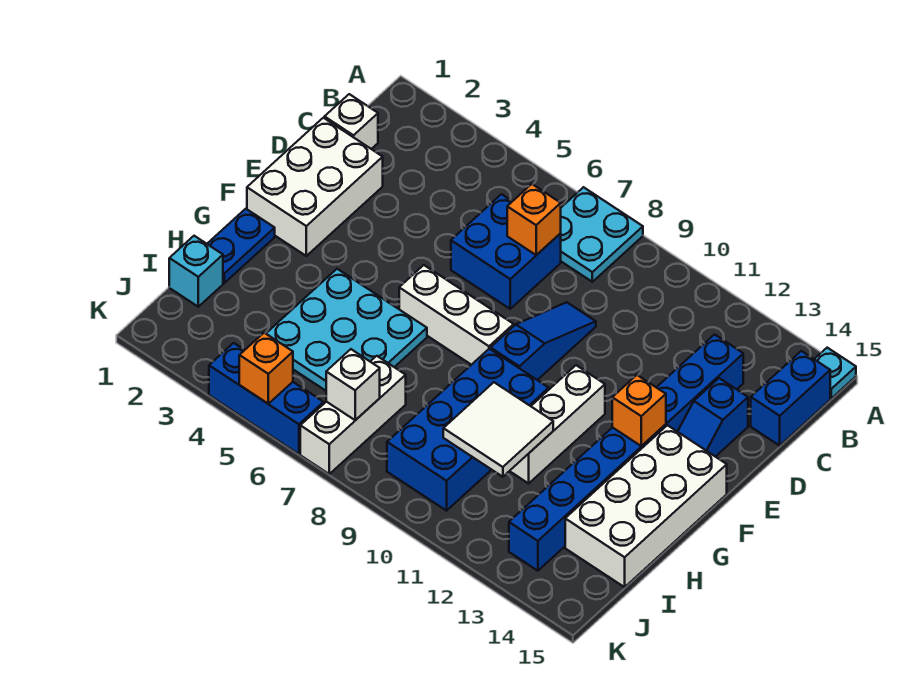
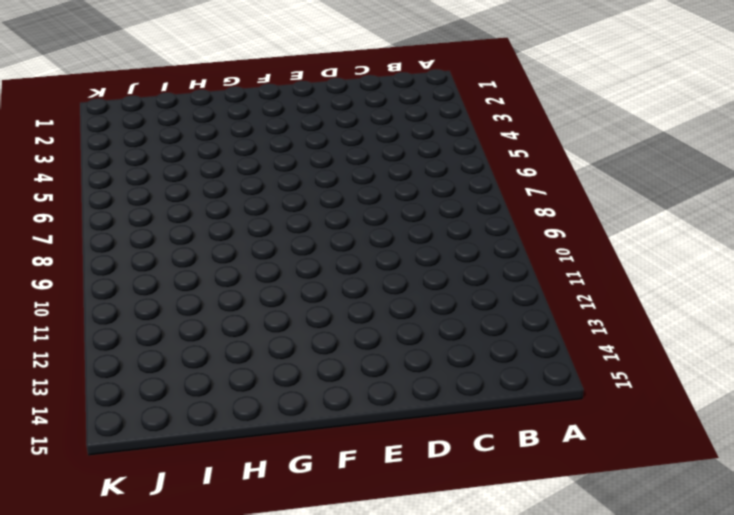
none -> cyan 2x2 plate [561,187,643,282]
none -> cyan 1x1 plate [814,348,856,398]
none -> blue 1x2 brick [751,351,830,446]

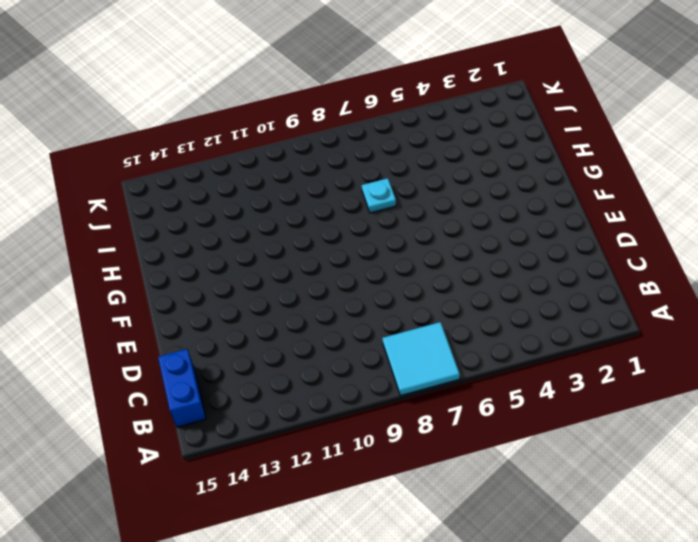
cyan 2x2 tile [382,322,460,396] -> cyan 2x2 plate [561,187,643,282]
cyan 1x1 plate [362,178,396,213] -> cyan 1x1 plate moved to [814,348,856,398]
none -> white 1x1 brick [325,94,378,149]
none -> blue 2x2 brick [451,194,561,309]
none -> blue 1x8 brick [509,335,743,571]

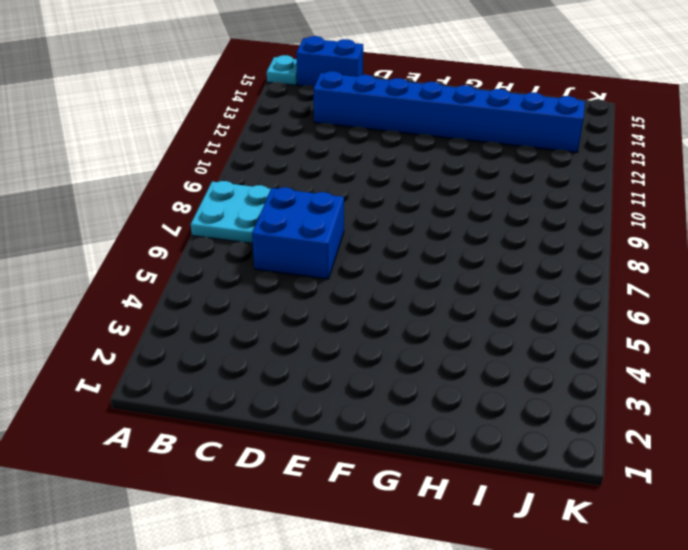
none -> white 1x1 brick [325,94,378,149]
none -> white 2x3 brick [247,118,383,256]
none -> blue 1x3 slope [491,302,596,380]

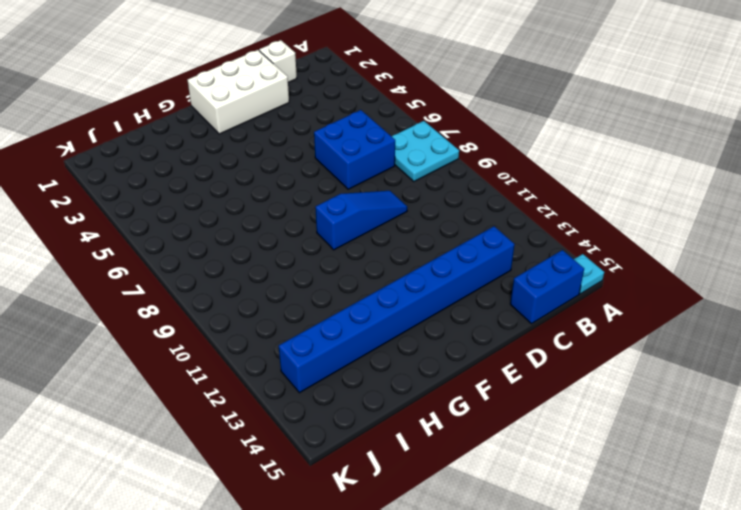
none -> blue 1x2 slope [678,378,748,457]
none -> white 1x3 brick [399,265,514,365]
none -> white 1x3 brick [510,365,605,483]

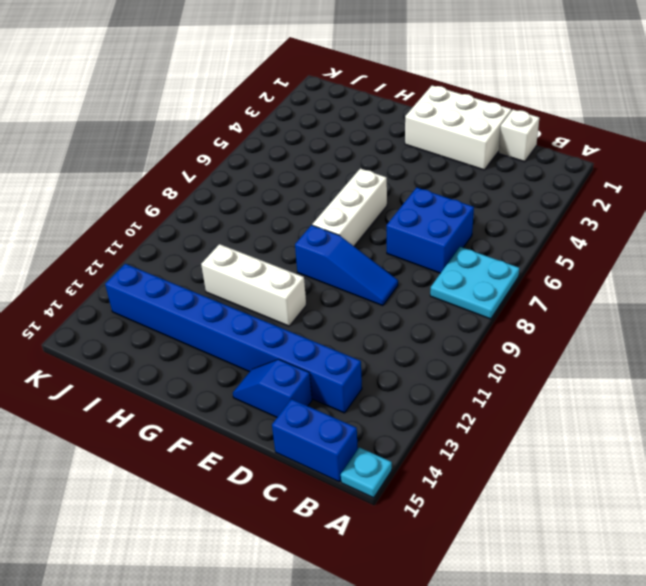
none -> white 2x4 brick [565,425,727,587]
none -> blue 1x2 plate [207,209,275,283]
none -> cyan 3x3 plate [266,269,427,391]

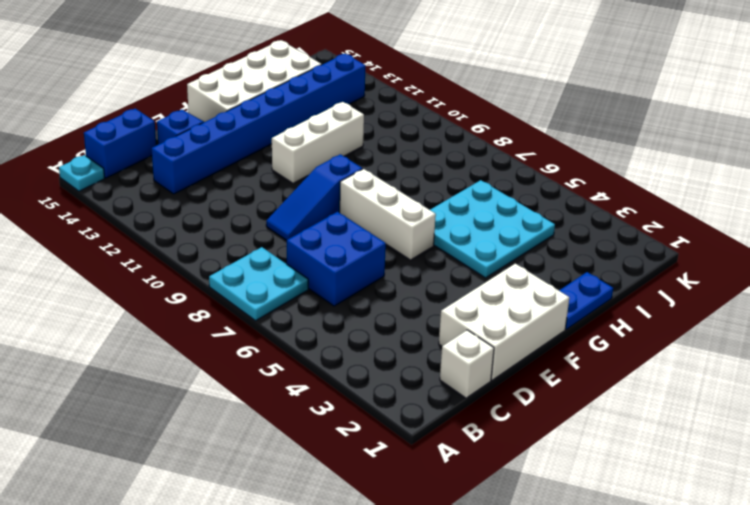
none -> blue 2x4 brick [387,349,549,511]
none -> cyan 1x1 brick [169,236,223,307]
none -> white 1x3 brick [300,356,406,474]

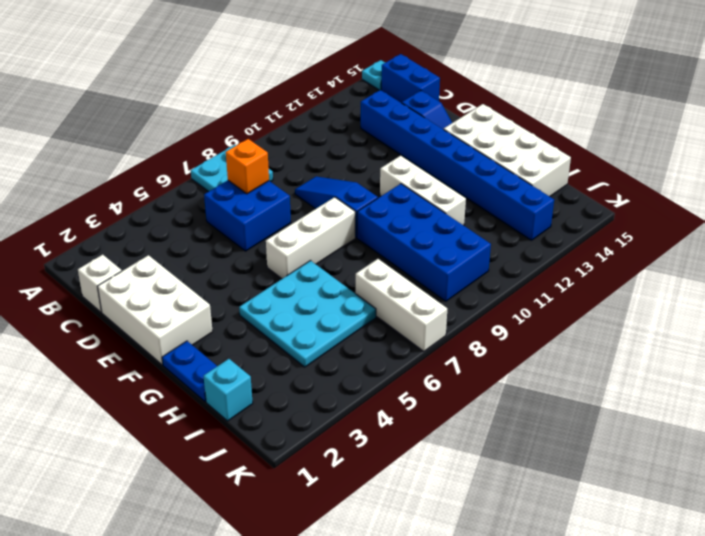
none -> blue 1x3 brick [209,343,324,454]
none -> orange 1x1 brick [612,375,666,446]
none -> white 2x2 tile [443,382,553,477]

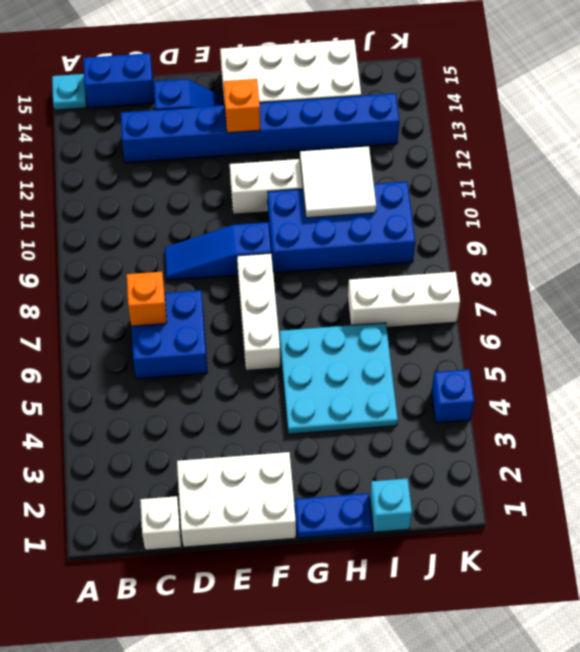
blue 1x1 brick [431,369,474,423] -> blue 1x3 brick [209,343,324,454]
none -> cyan 2x2 plate [561,187,643,282]
none -> white 1x1 brick [326,349,380,420]
none -> orange 1x1 brick [239,333,293,404]

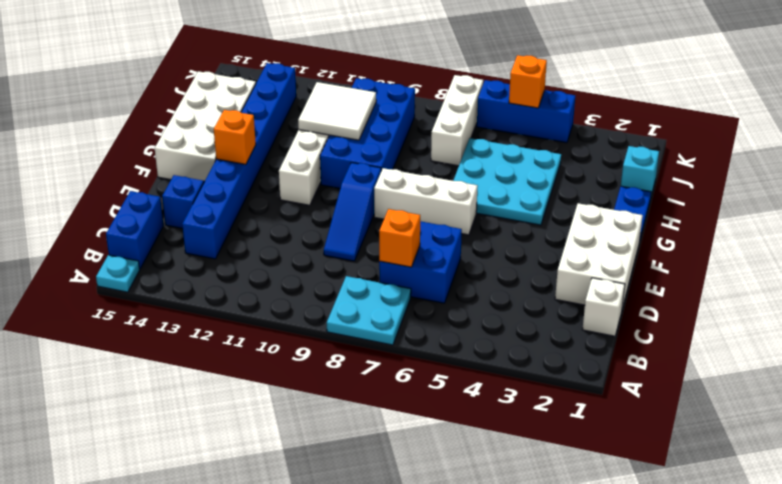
none -> white 1x1 brick [326,349,380,420]

